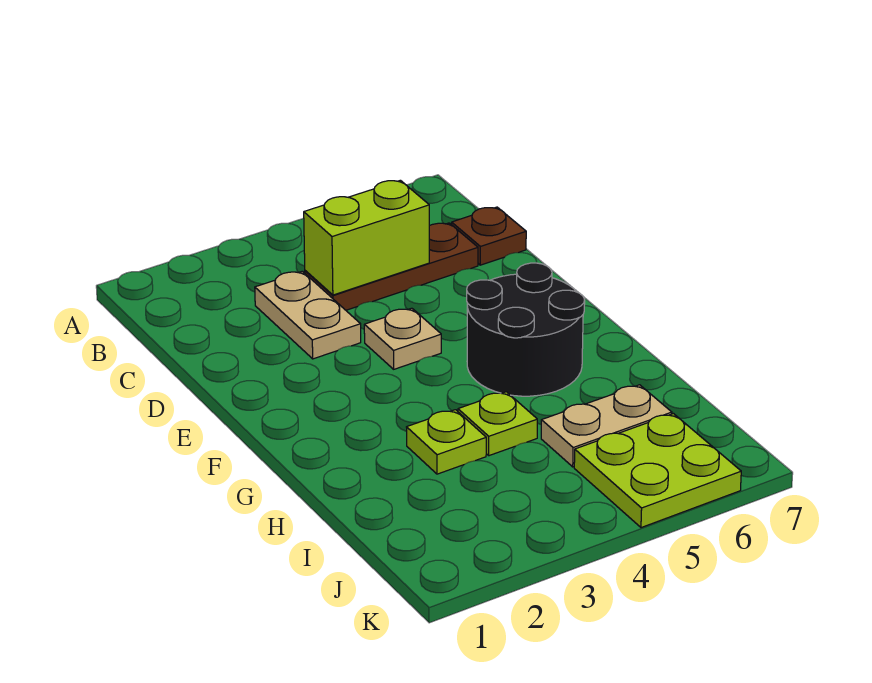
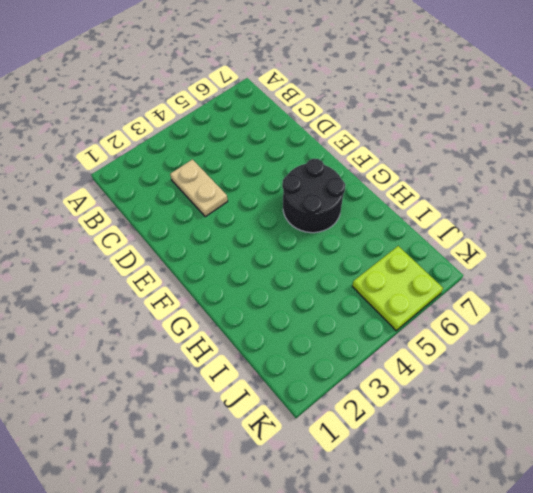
none -> brown 1x3 plate [305,223,478,310]
none -> brown 1x1 plate [452,207,526,265]

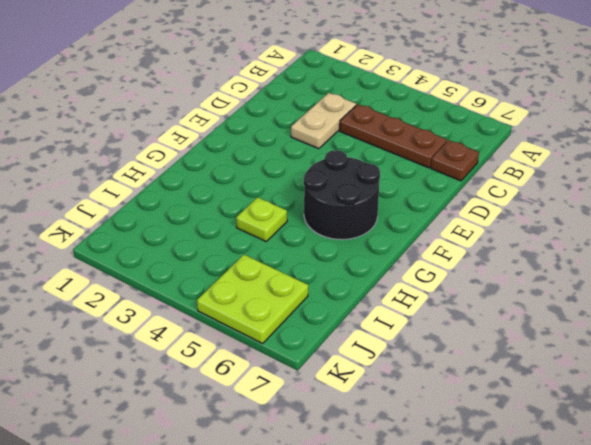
none -> tan 1x1 plate [364,308,441,369]
none -> lime 1x1 plate [407,410,486,474]

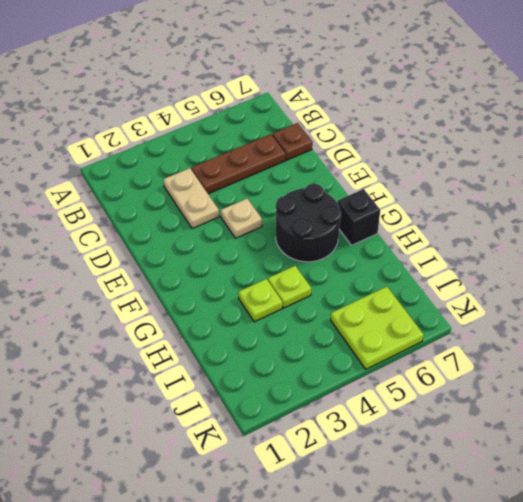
black 1x1 brick [337,189,380,245] -> none
none -> tan 1x2 plate [541,385,672,467]
none -> lime 1x2 brick [304,180,429,295]

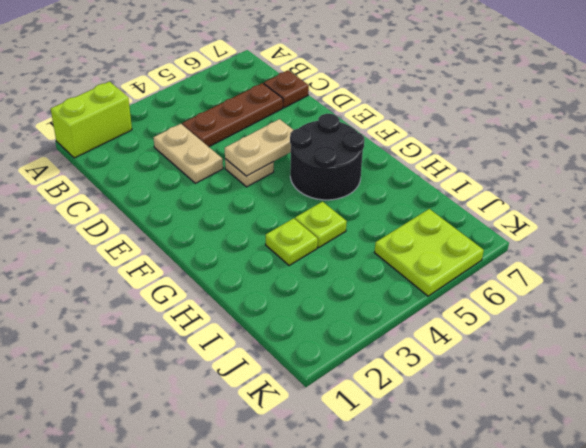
lime 1x2 brick [51,82,132,158] -> lime 1x2 brick moved to [304,180,429,295]
tan 1x2 plate [225,119,293,176] -> tan 1x2 plate moved to [541,385,672,467]

